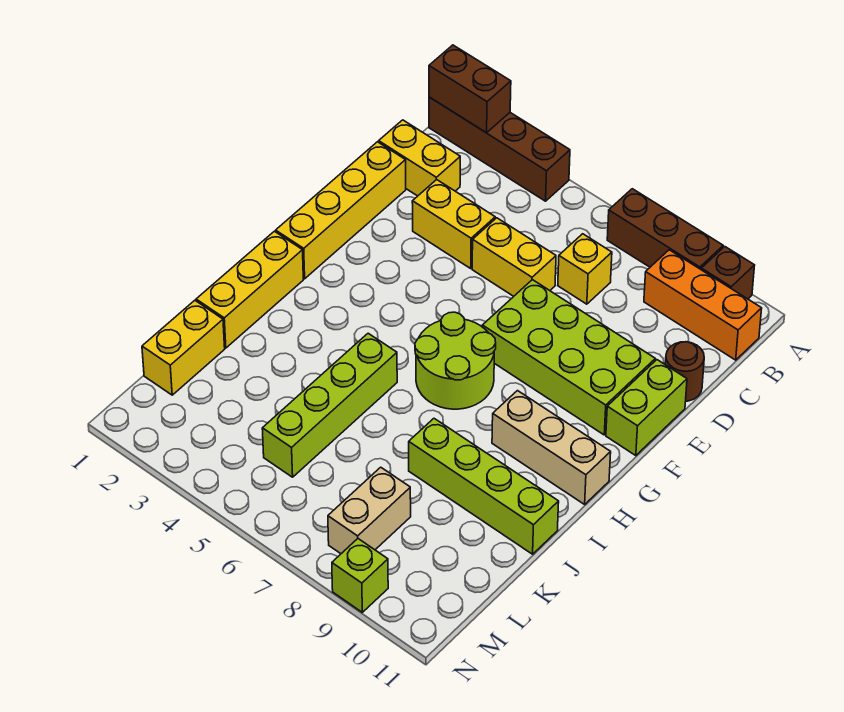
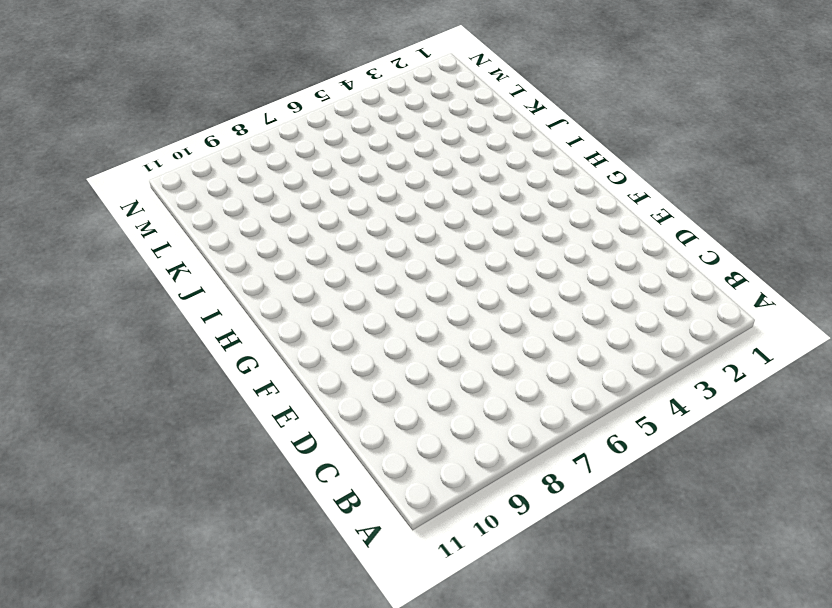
none -> brown 1x4 brick [429,97,570,201]
none -> brown 1x3 brick [607,189,723,269]
none -> brown 1x1 brick [701,247,755,299]

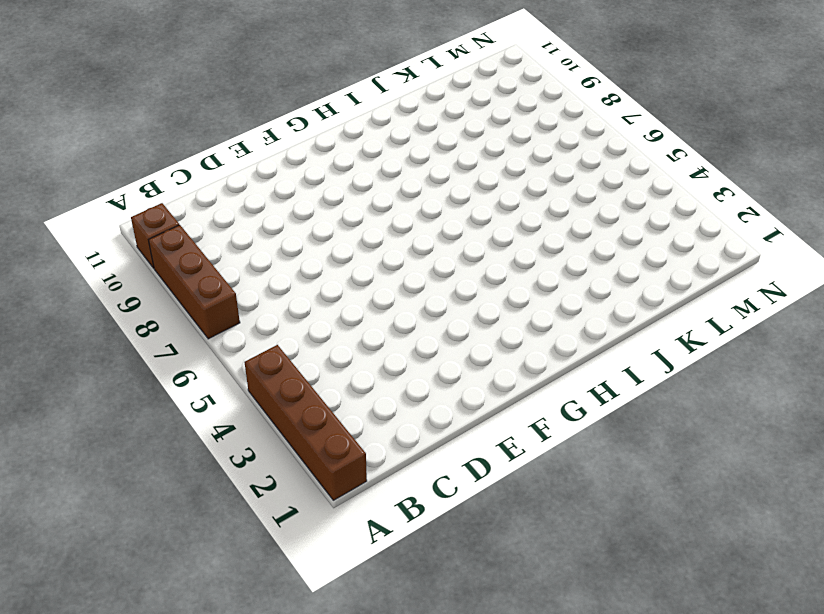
none -> orange 1x3 brick [644,250,762,360]
none -> yellow 1x2 brick [379,120,460,196]
none -> yellow 1x1 brick [558,234,612,304]

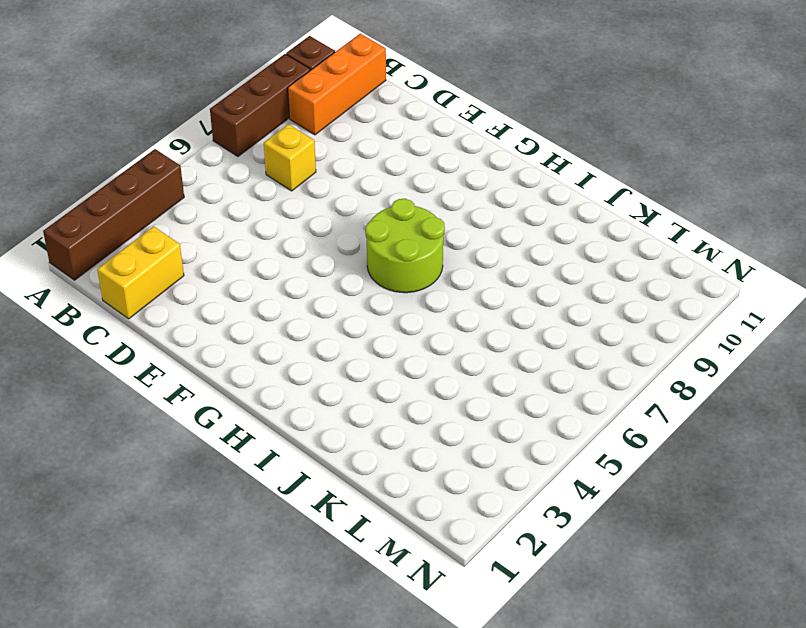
none -> yellow 1x4 brick [276,142,406,279]
none -> yellow 1x2 brick [412,180,495,268]
none -> yellow 1x2 brick [472,218,556,296]

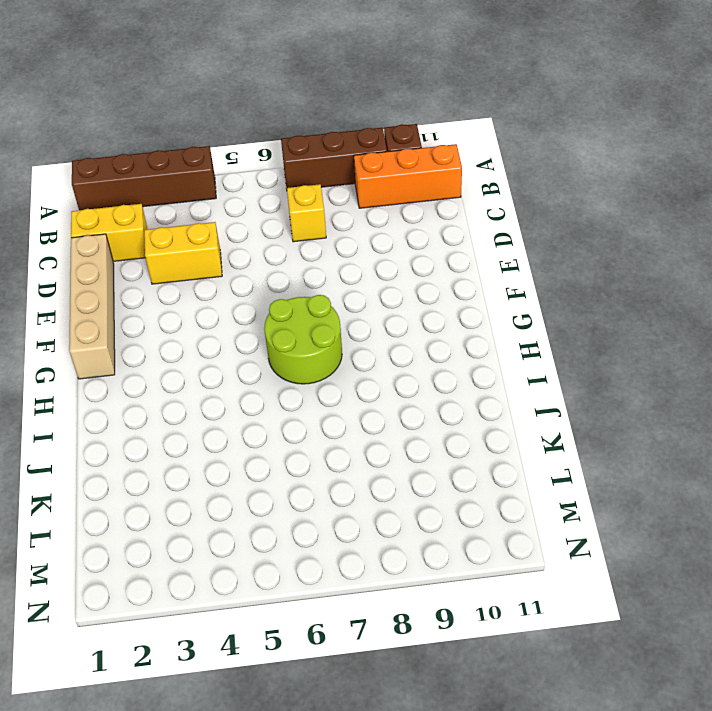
tan 1x4 brick [69,234,115,379] -> yellow 1x4 brick [276,142,406,279]
none -> yellow 1x2 brick [472,218,556,296]
none -> brown 1x1 round brick [665,342,704,401]
none -> lime 2x4 brick [482,280,655,435]

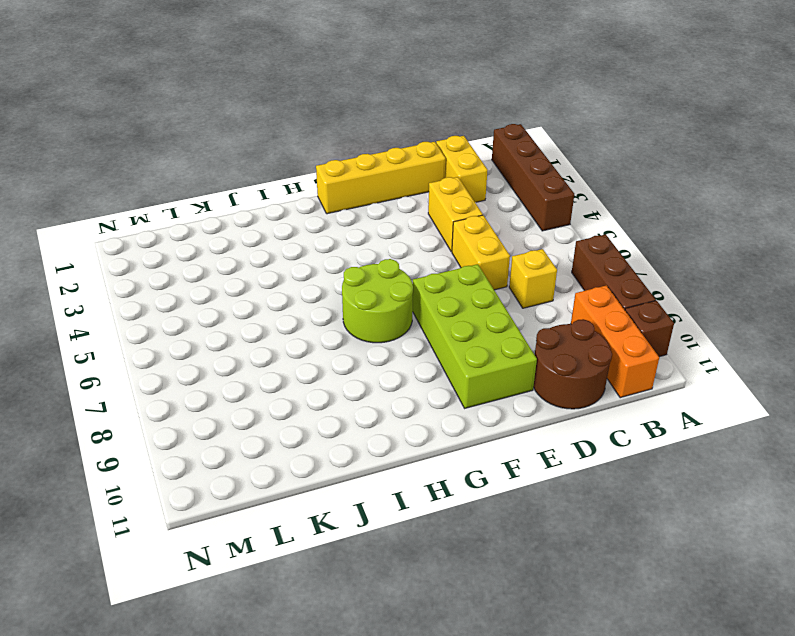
brown 2x2 round brick [533,319,612,409] -> brown 1x1 round brick [665,342,704,401]
none -> lime 1x2 brick [606,360,687,456]
none -> yellow 1x3 brick [196,231,303,348]
none -> tan 1x3 brick [492,391,611,504]

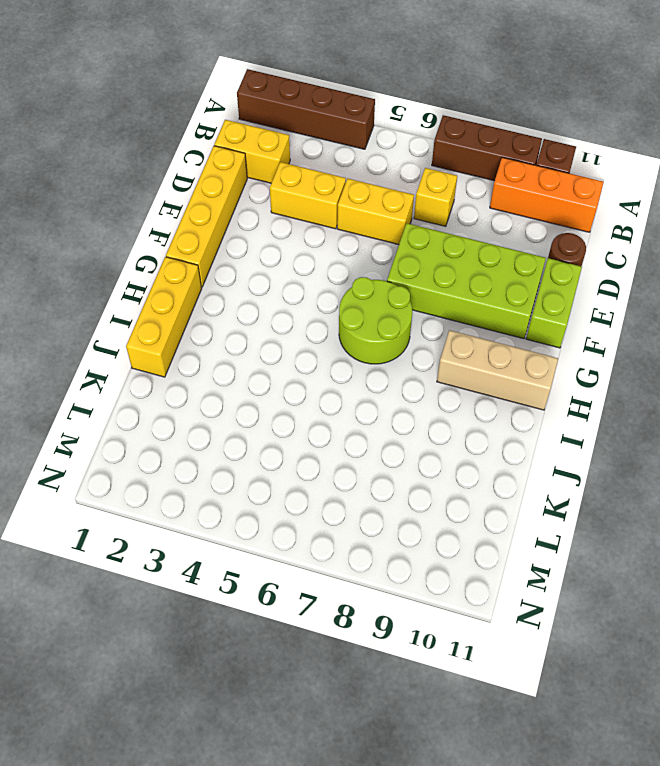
none -> lime 1x4 brick [262,333,397,477]
none -> lime 1x4 brick [409,419,559,554]
none -> yellow 1x2 brick [142,300,225,395]

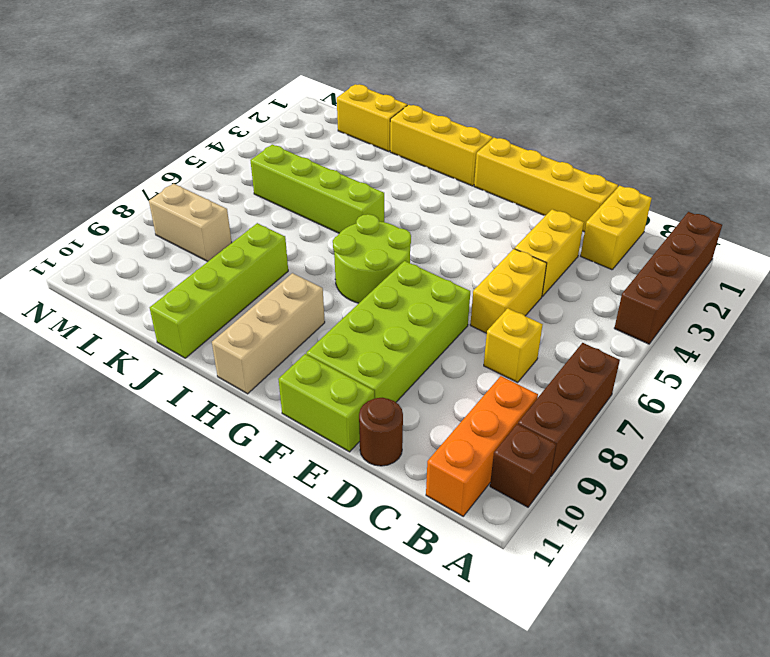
none -> lime 1x1 brick [332,539,388,612]
none -> brown 1x2 brick [429,45,511,133]

